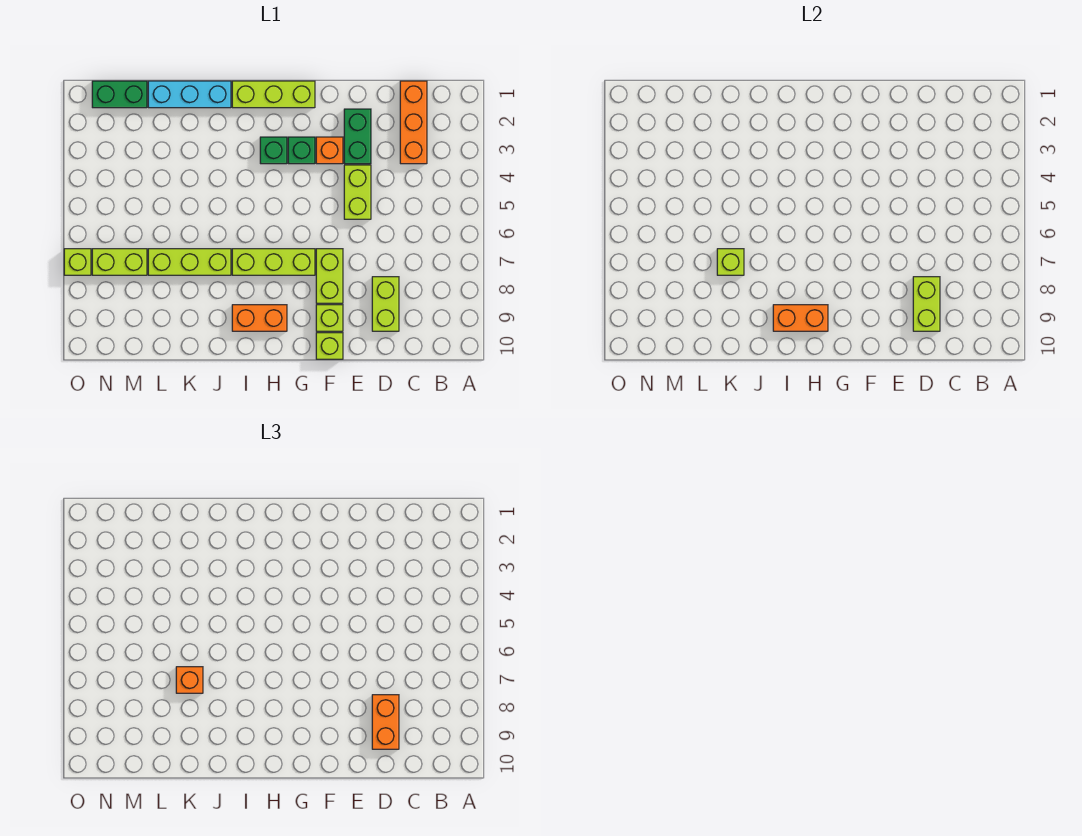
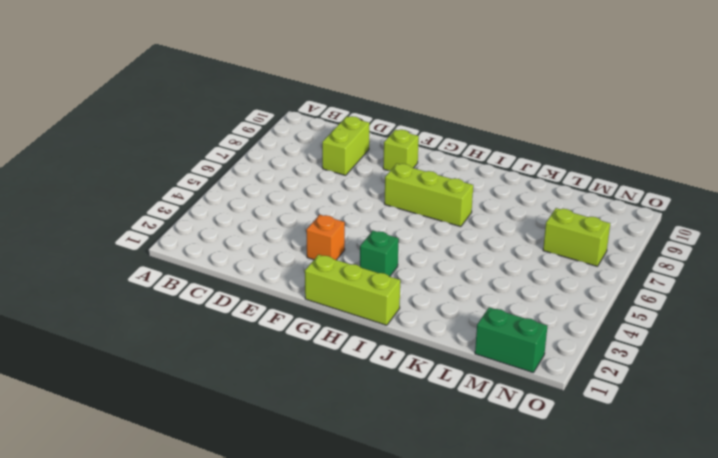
none -> orange 1x3 brick [400,81,427,164]
none -> green 1x2 brick [344,109,371,164]
none -> lime 1x2 brick [344,165,371,219]

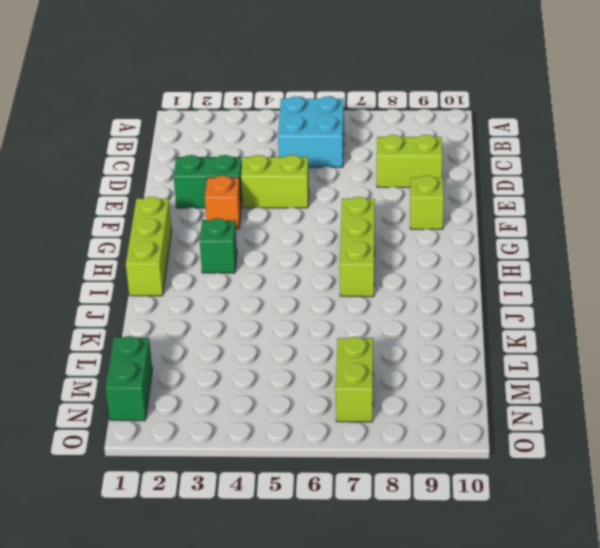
cyan 2x2 brick [278,96,344,167] -> none
none -> orange 1x3 brick [400,81,427,164]
none -> lime 1x2 brick [316,249,343,303]
none -> lime 1x1 brick [316,333,343,359]

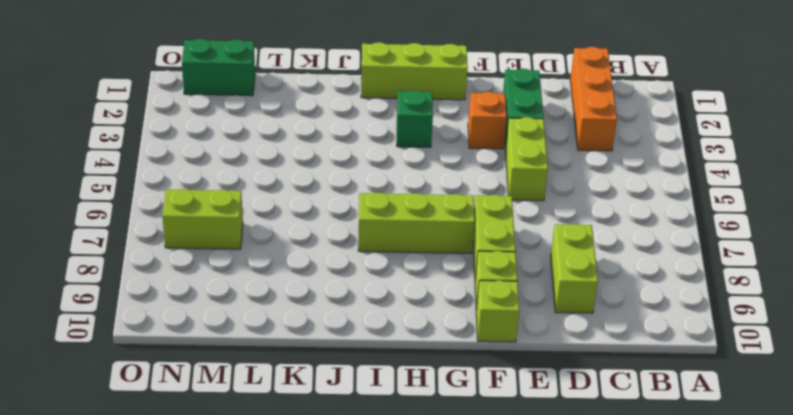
none -> green 1x1 brick [288,137,315,164]
none -> orange 1x2 brick [232,305,287,331]
none -> cyan 1x3 brick [148,81,231,108]

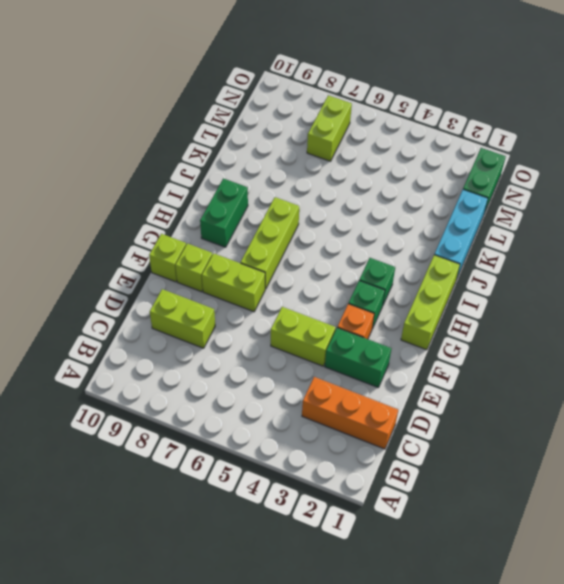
green 1x2 brick [200,178,248,247] -> orange 1x2 brick [232,305,287,331]
none -> lime 1x3 brick [148,249,231,275]
none -> lime 1x1 brick [64,249,91,275]
none -> lime 1x2 brick [913,277,940,331]

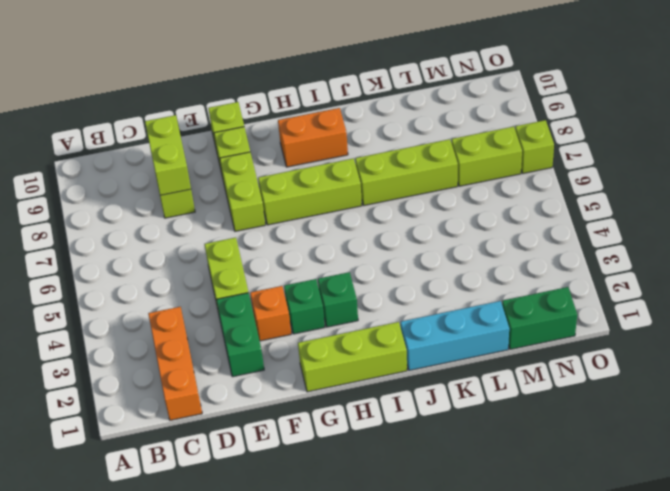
none -> orange 1x2 brick [773,305,828,331]
none -> lime 1x1 brick [717,249,744,275]
none -> orange 1x2 brick [372,695,399,749]

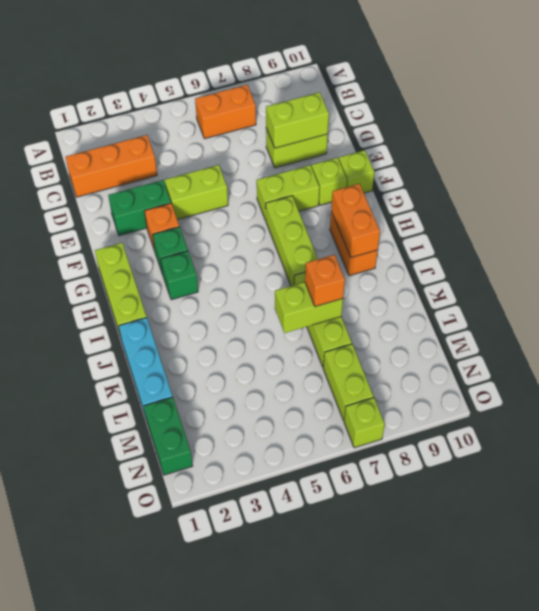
orange 1x2 brick [195,85,256,139] -> orange 1x2 brick moved to [372,695,399,749]
lime 1x2 brick [275,282,343,333] -> lime 1x1 brick [717,249,744,275]

